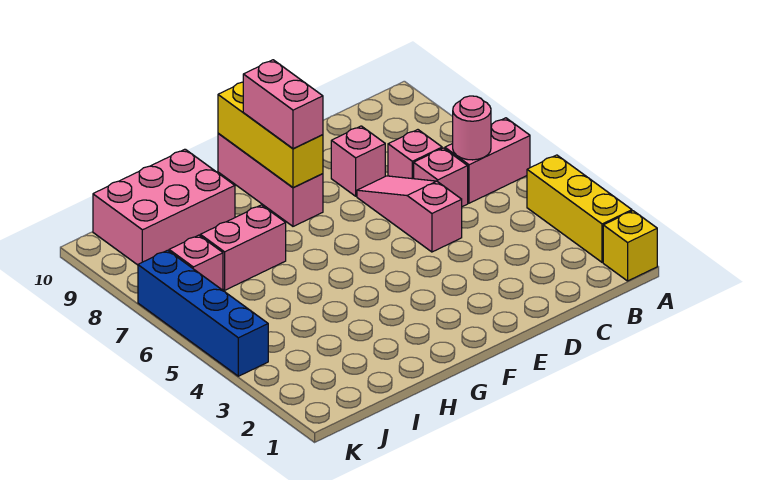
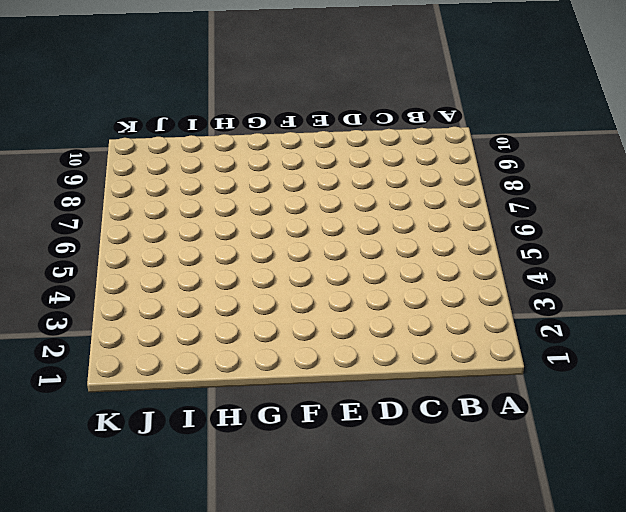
none -> yellow 1x1 brick [603,211,657,281]
none -> yellow 1x3 brick [527,155,632,262]
none -> pink 1x2 brick [445,118,530,203]

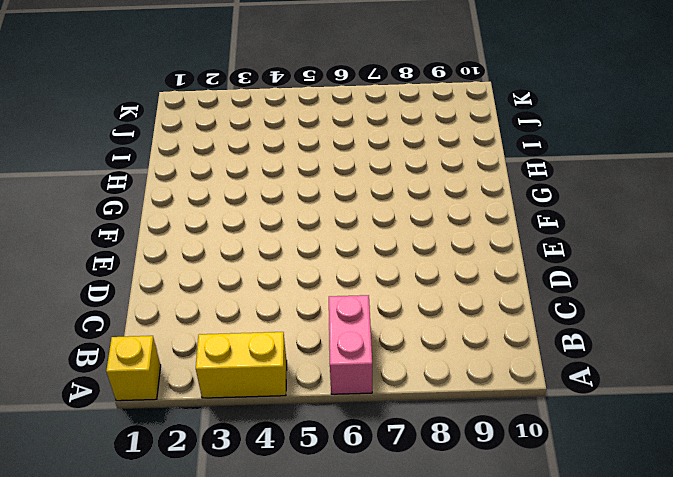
yellow 1x2 brick [196,332,287,398] -> yellow 1x3 brick [527,155,632,262]
none -> pink 1x1 brick [414,148,468,207]
none -> pink 1x1 brick [388,130,442,179]
none -> pink 1x3 slope [357,176,462,252]

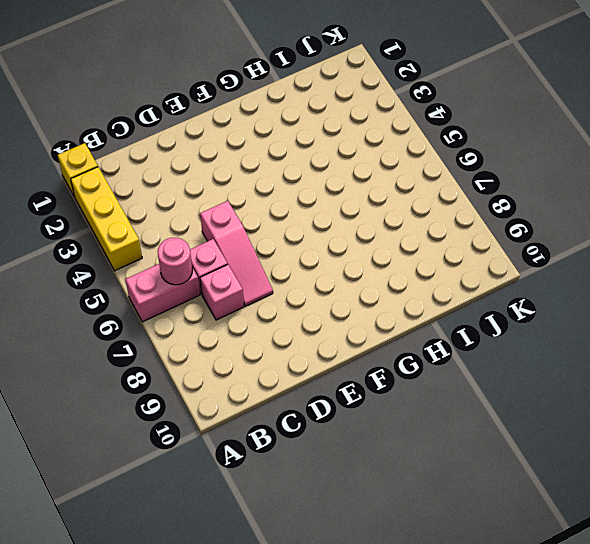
none -> pink 1x1 brick [331,126,385,196]
none -> pink 1x3 brick [218,134,323,226]
none -> pink 1x2 brick [200,205,286,290]

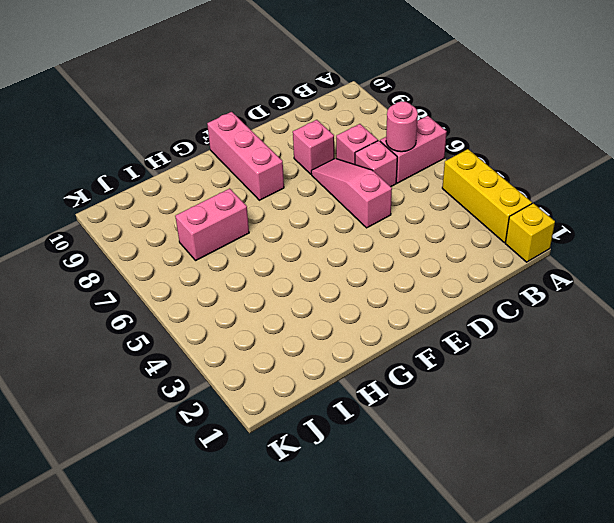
none -> pink 2x3 brick [93,149,235,265]
none -> pink 1x1 brick [169,235,223,290]
none -> blue 1x4 brick [138,250,268,376]

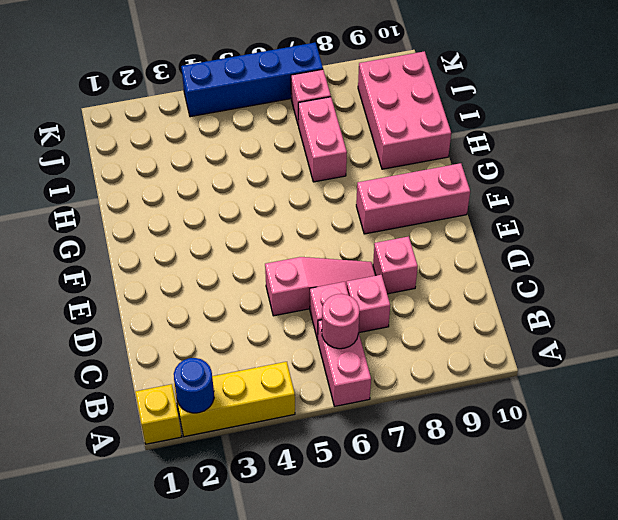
blue 1x1 round brick [174,358,214,413] -> none
none -> yellow 1x3 brick [218,82,323,188]
none -> pink 1x2 brick [243,60,323,149]

